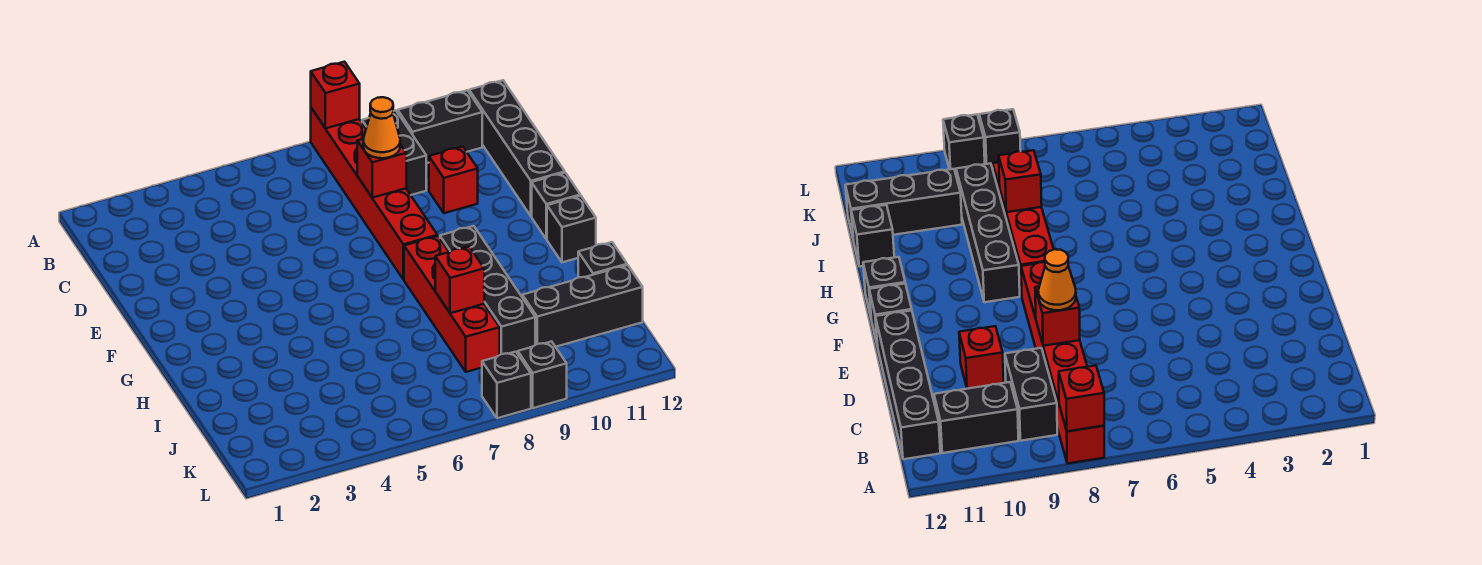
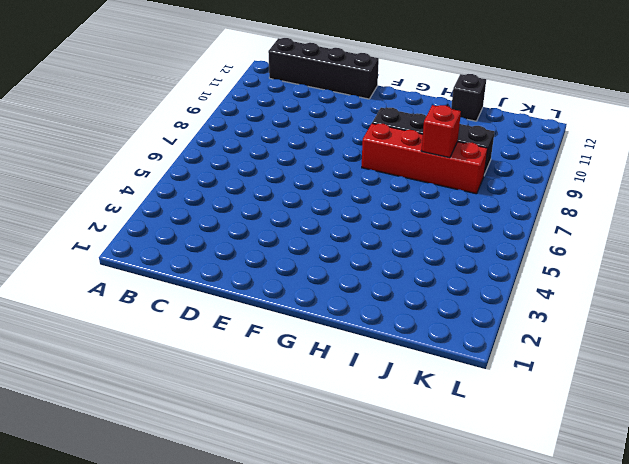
none -> red 1x6 brick [311,108,437,280]
none -> black 1x2 brick [362,110,426,195]
none -> black 1x2 brick [398,90,482,163]

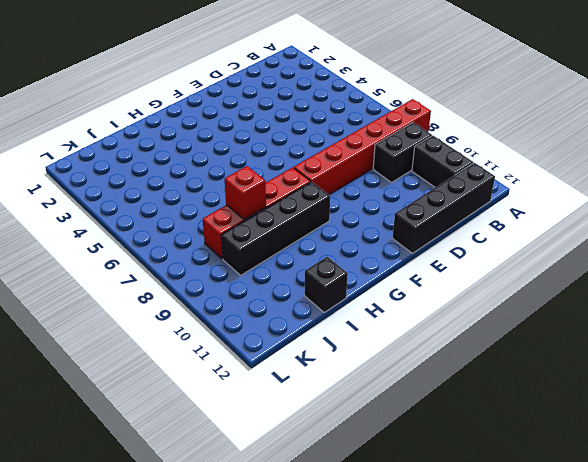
none -> red 1x1 brick [429,147,478,213]
none -> black 1x1 brick [532,173,580,239]
none -> black 1x1 brick [547,196,596,262]

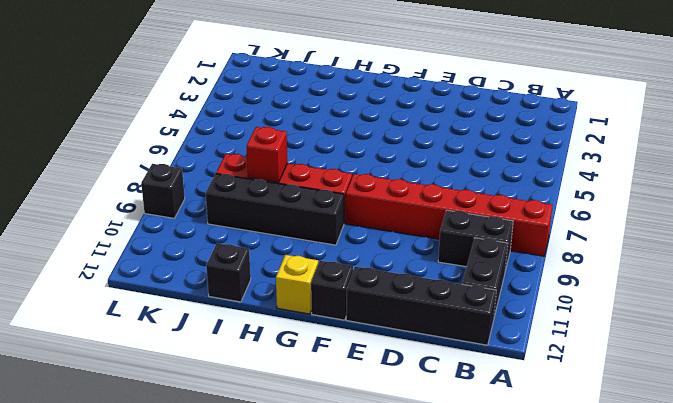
yellow 1x1 brick [276,255,318,314] -> black 1x1 brick [547,196,596,262]
none -> red 1x1 brick [429,147,478,213]
none -> black 1x3 brick [522,265,643,347]
none -> black 1x1 brick [482,352,531,418]

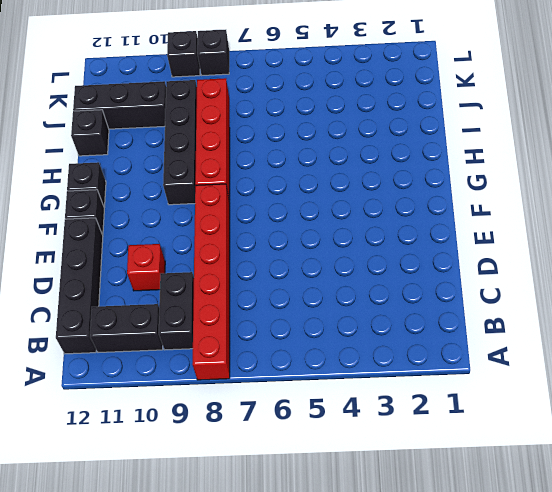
none -> red 1x1 brick [311,62,360,128]
none -> red 1x1 brick [357,139,406,198]
none -> red 1x1 brick [435,247,484,313]

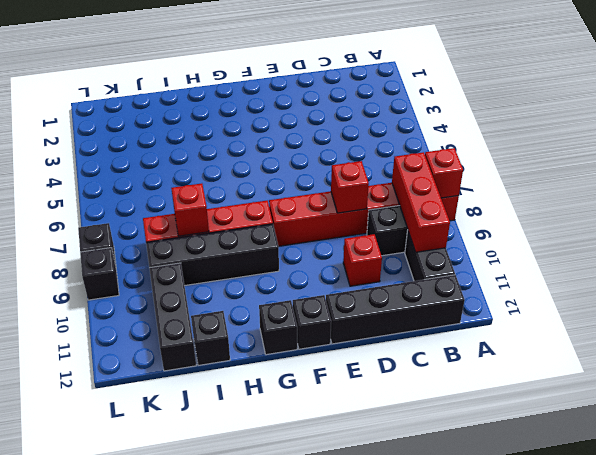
red 1x3 brick [392,152,450,252] -> none
none -> orange 1x1 cone [363,97,400,158]

